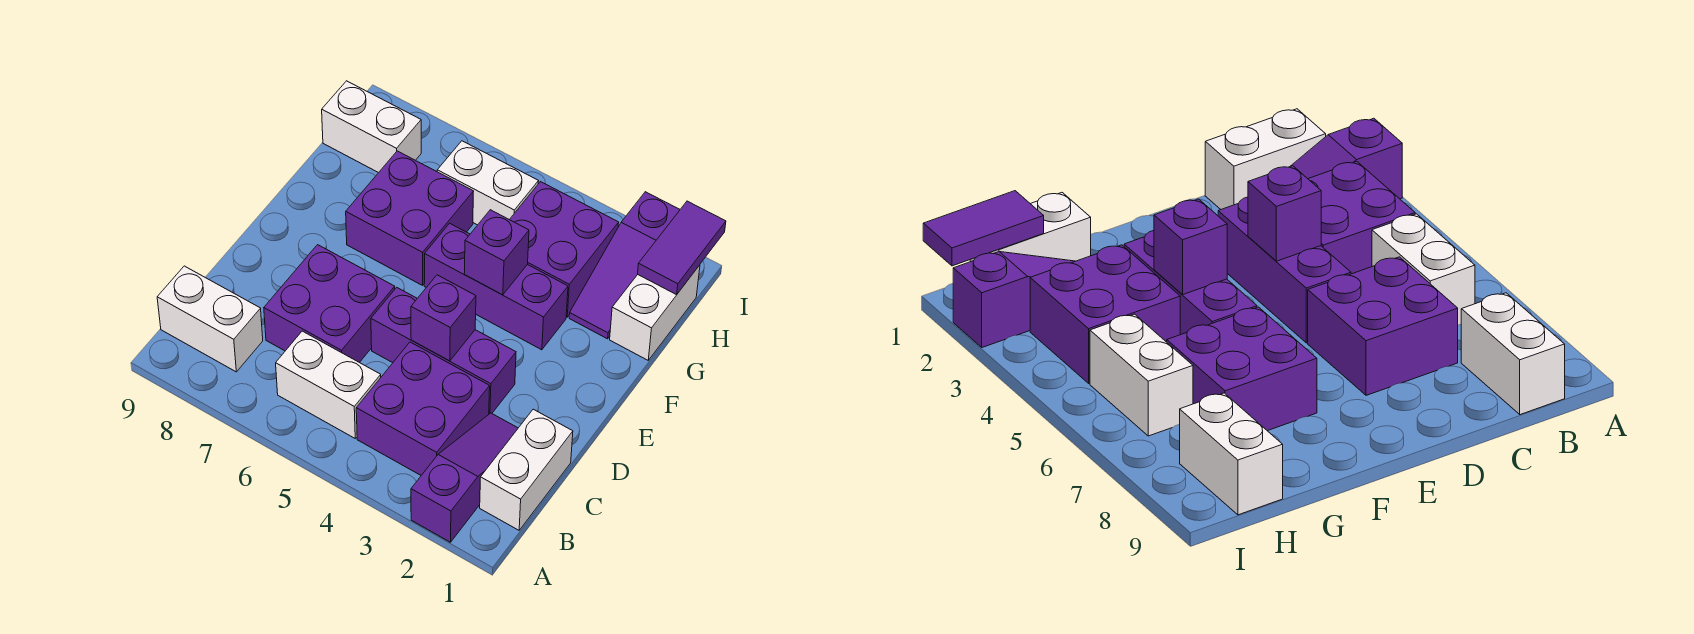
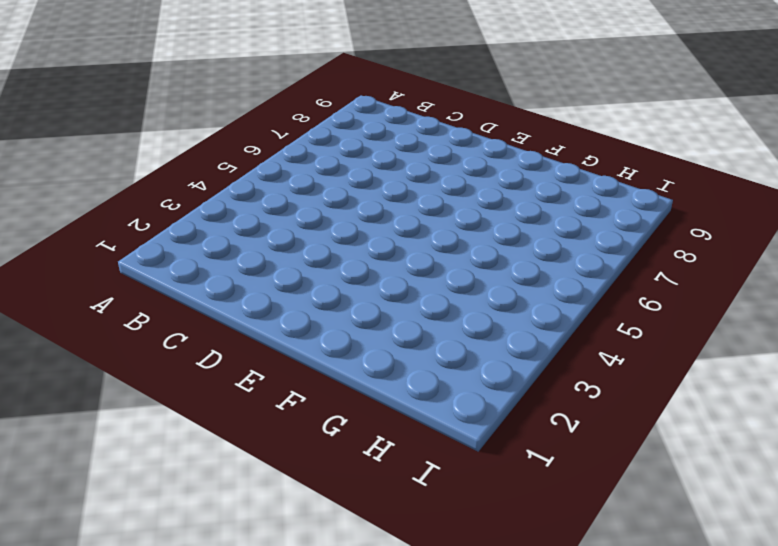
none -> purple 1x3 slope [411,413,518,542]
none -> white 1x2 brick [480,409,573,530]
none -> purple 2x2 brick [356,342,490,475]

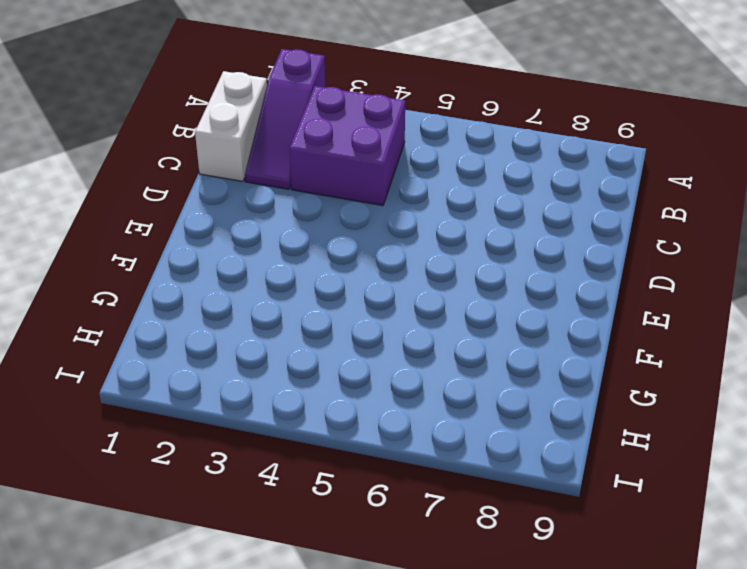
none -> white 1x2 brick [276,331,381,438]
none -> white 1x2 brick [157,266,263,372]
none -> purple 2x2 brick [264,245,395,363]

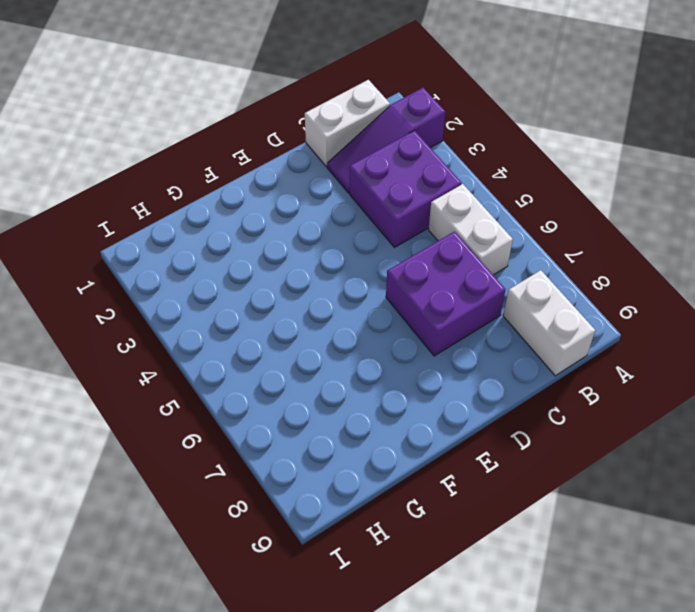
none -> purple 1x3 brick [371,287,516,414]
none -> purple 1x3 brick [424,223,568,350]
none -> purple 2x2 brick [346,151,474,285]

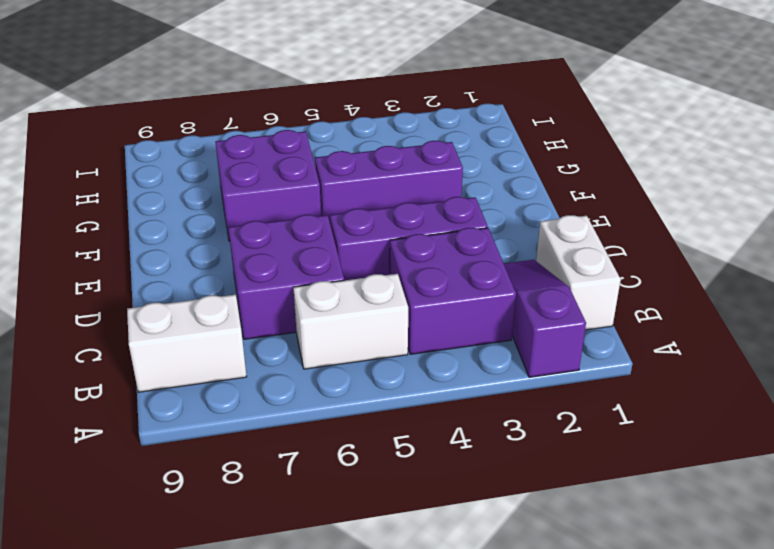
none -> white 1x2 brick [610,265,700,360]
none -> purple 1x3 slope [569,192,680,339]
none -> purple 2x2 brick [510,182,619,317]

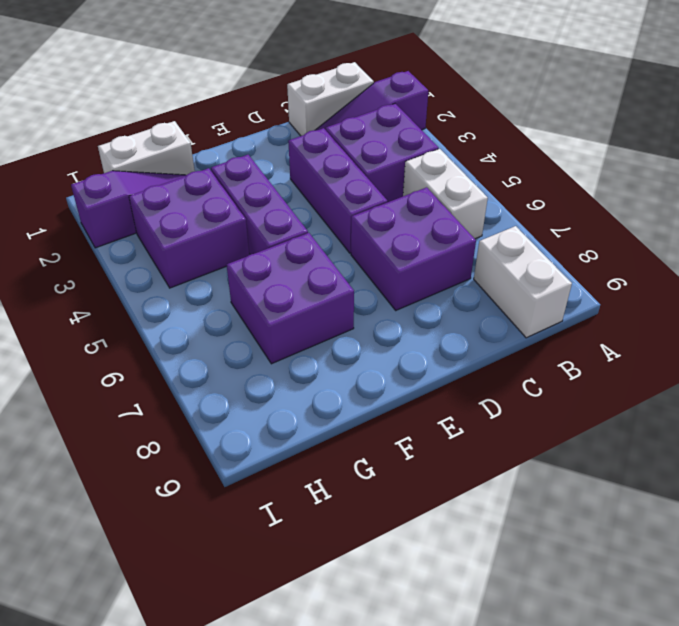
none -> white 1x2 brick [437,141,539,225]
none -> white 1x2 brick [322,81,421,173]
none -> purple 1x1 brick [411,275,476,361]

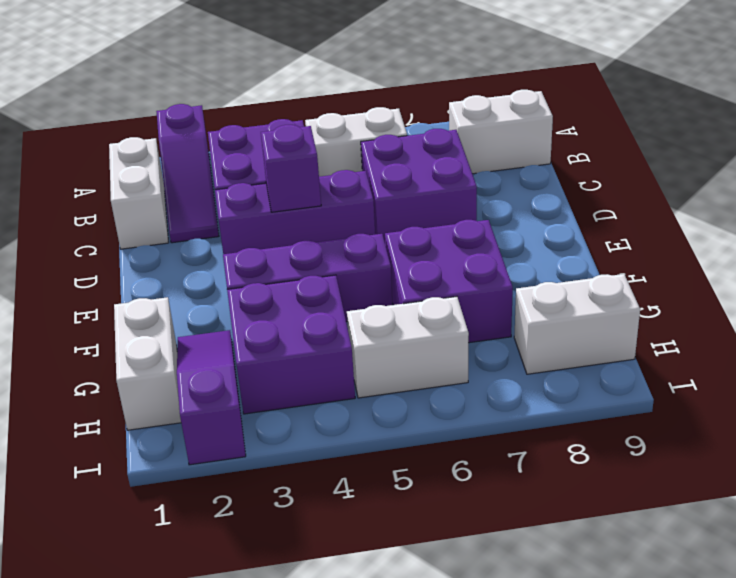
none -> purple 1x1 brick [464,210,529,295]
none -> purple 1x2 tile [638,201,726,295]

